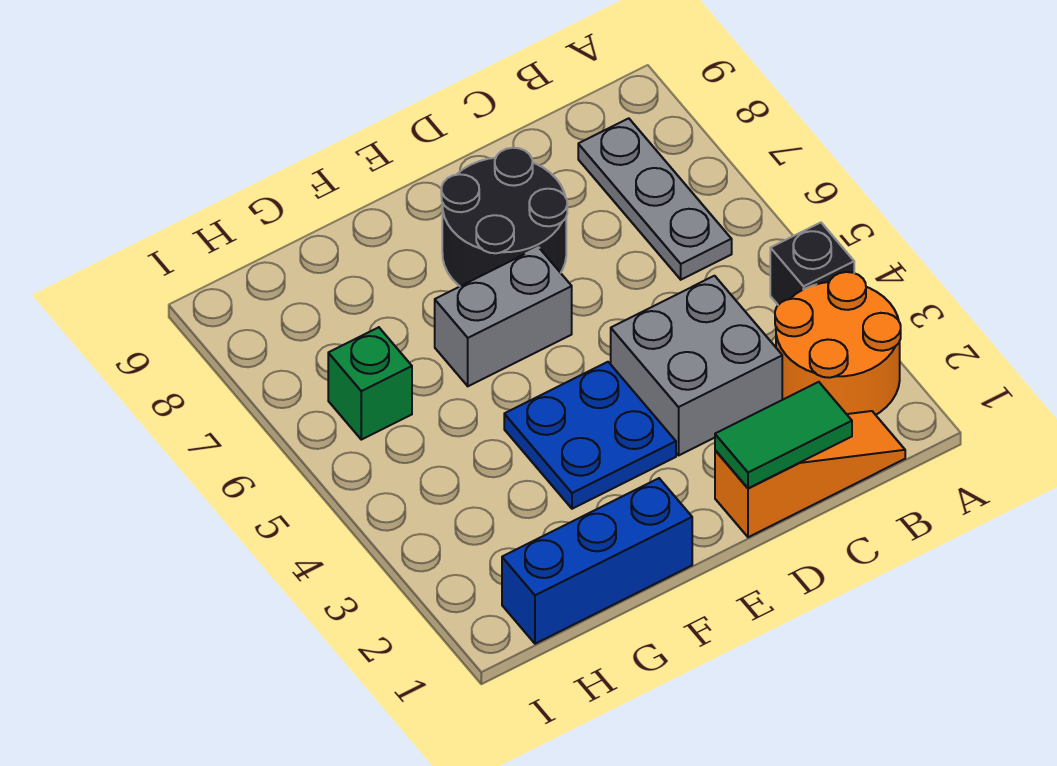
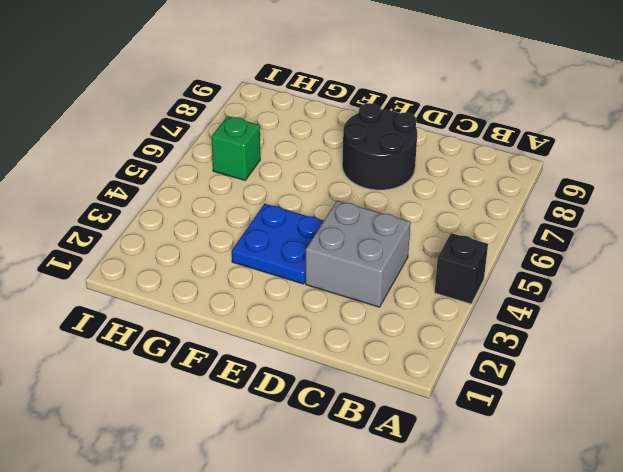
none -> orange 2x2 round brick [775,272,901,415]
none -> orange 1x3 slope [715,411,905,537]

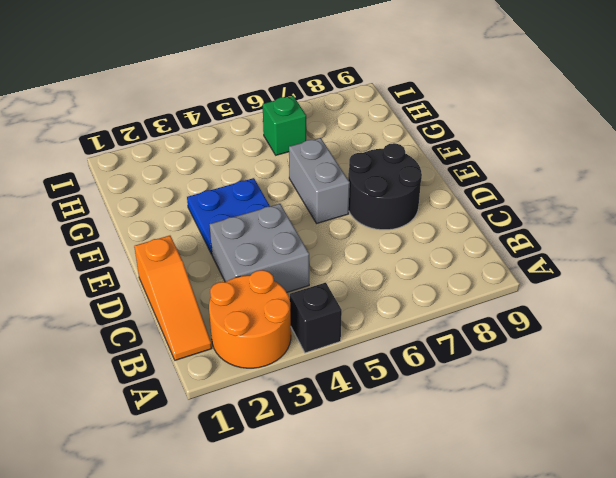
none -> grey 1x3 plate [578,118,732,280]
none -> blue 1x3 brick [502,478,692,644]

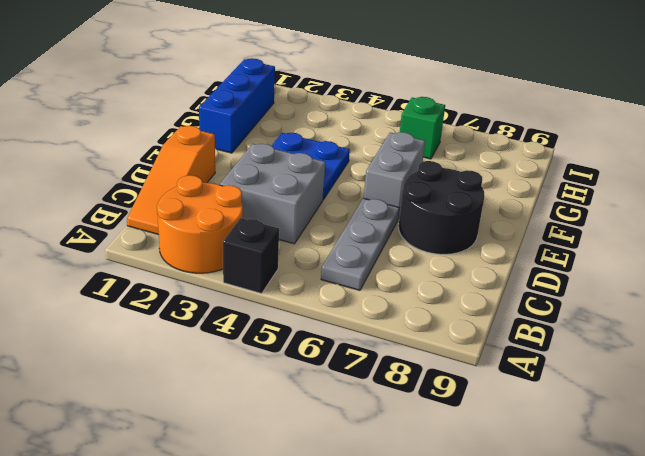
grey 1x3 plate [321,198,399,290] -> grey 1x3 plate turned to [578,118,732,280]
none -> green 1x2 tile [715,382,852,488]

